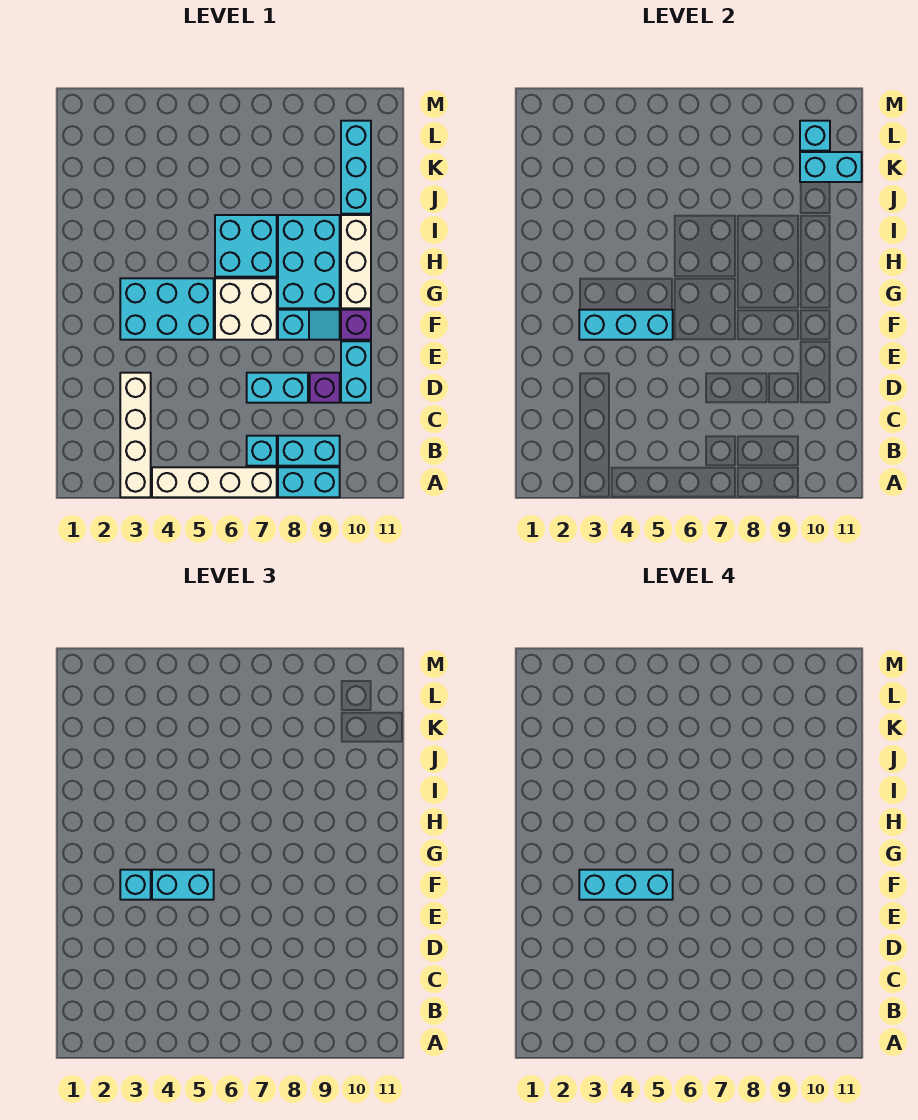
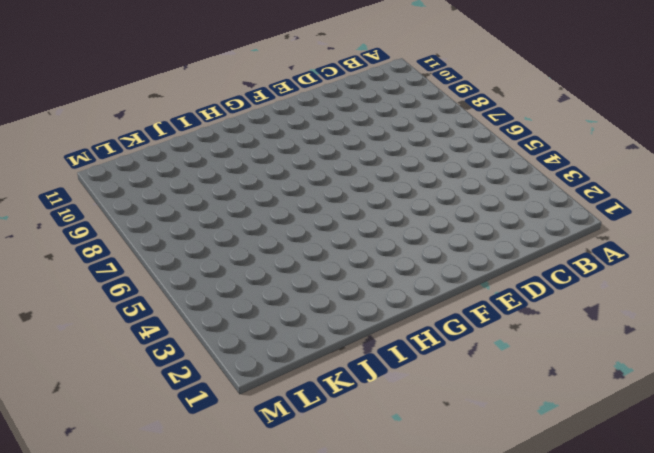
none -> white 1x4 brick [120,373,151,497]
none -> white 1x4 brick [152,467,277,497]
none -> cyan 1x2 brick [278,467,340,497]

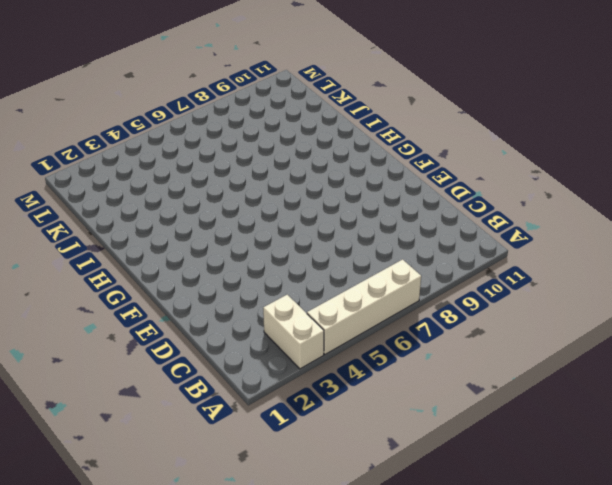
white 1x2 brick [263,295,324,369] -> white 1x4 brick [120,373,151,497]
none -> cyan 1x2 brick [278,467,340,497]
none -> cyan 1x1 brick [247,436,277,466]
none -> cyan 1x2 brick [278,436,340,466]

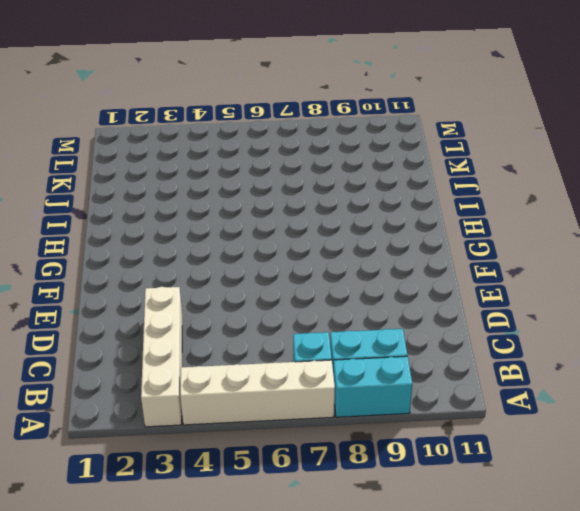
none -> cyan 1x2 brick [247,373,308,403]
none -> purple 1x1 brick [310,373,340,403]
none -> cyan 1x2 brick [341,341,371,403]

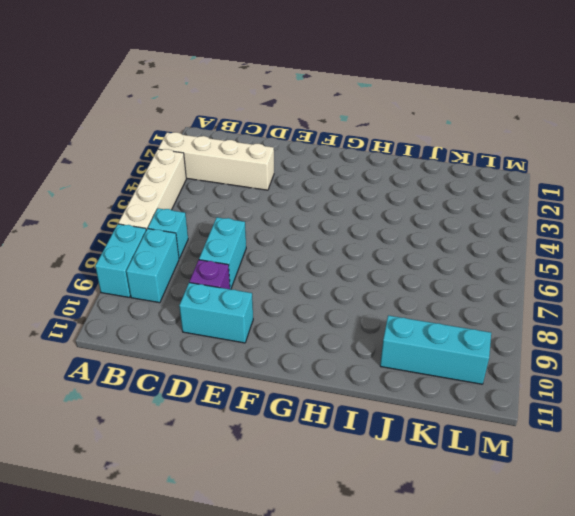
none -> cyan 2x3 brick [120,278,214,340]
none -> white 2x2 brick [215,278,277,340]
none -> cyan 1x2 slope [278,310,340,340]

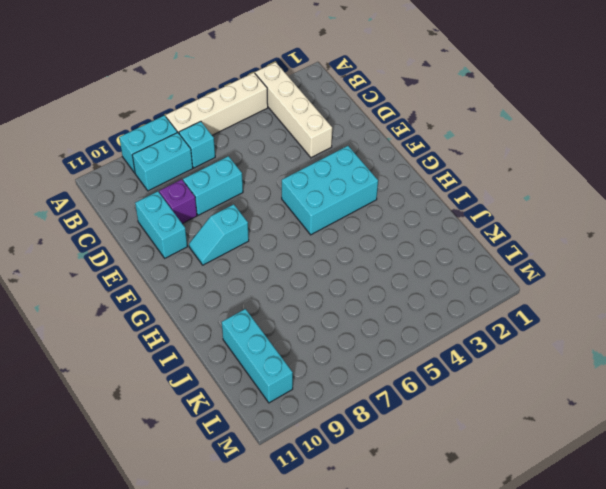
none -> white 2x2 brick [215,278,277,340]
none -> purple 1x1 brick [341,310,371,340]
none -> cyan 2x3 brick [278,215,340,308]

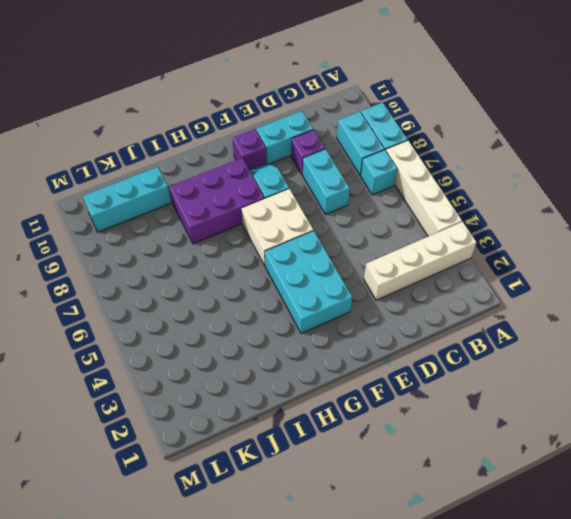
purple 2x3 brick [169,158,264,244] -> cyan 2x3 brick [278,215,340,308]
none -> white 1x3 brick [341,215,371,308]
none -> cyan 2x2 brick [215,215,277,277]
none -> cyan 1x3 brick [579,310,673,340]

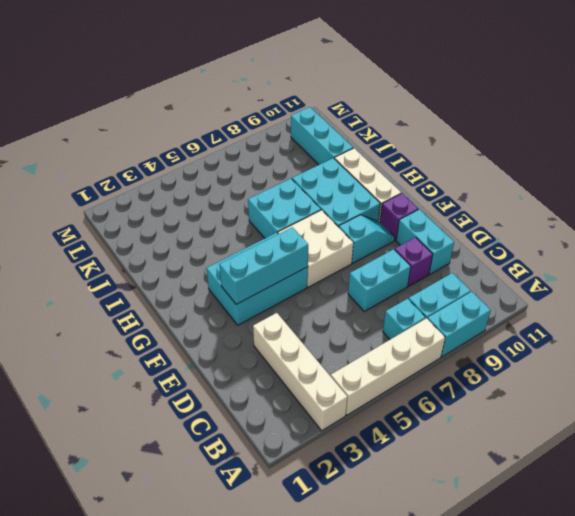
none -> cyan 1x2 brick [800,152,862,182]
none -> cyan 1x1 brick [800,121,830,151]
none -> cyan 1x1 brick [120,870,151,900]

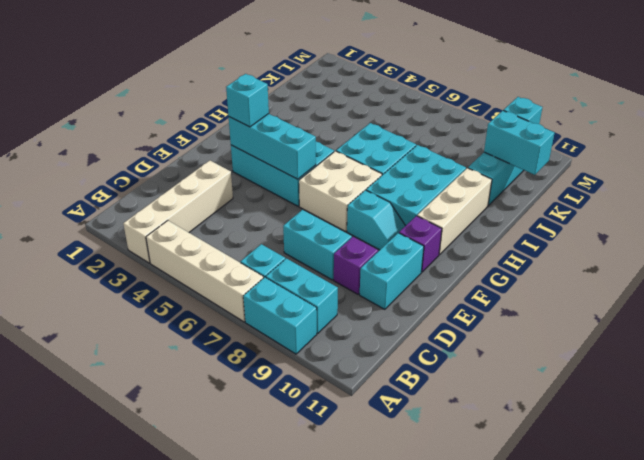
none -> cyan 1x2 brick [152,870,214,900]
none -> cyan 1x3 brick [579,870,673,900]

